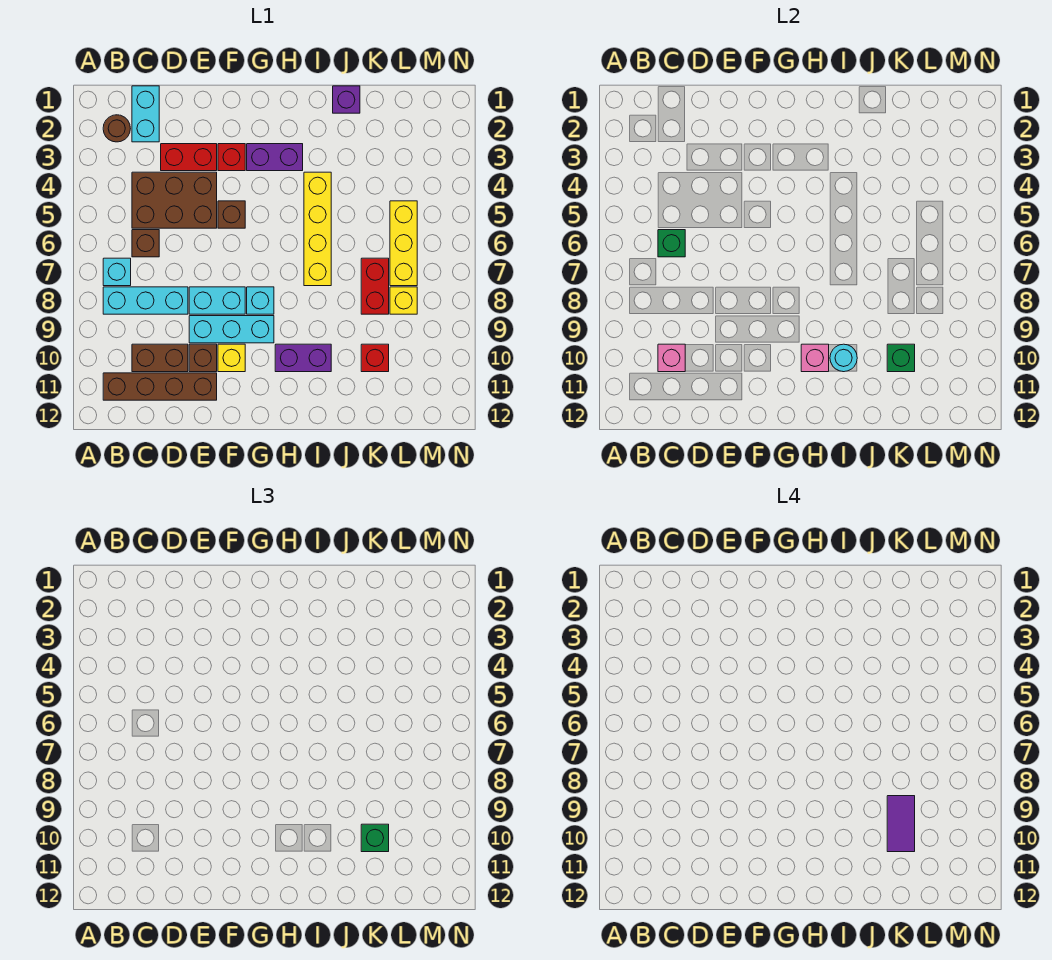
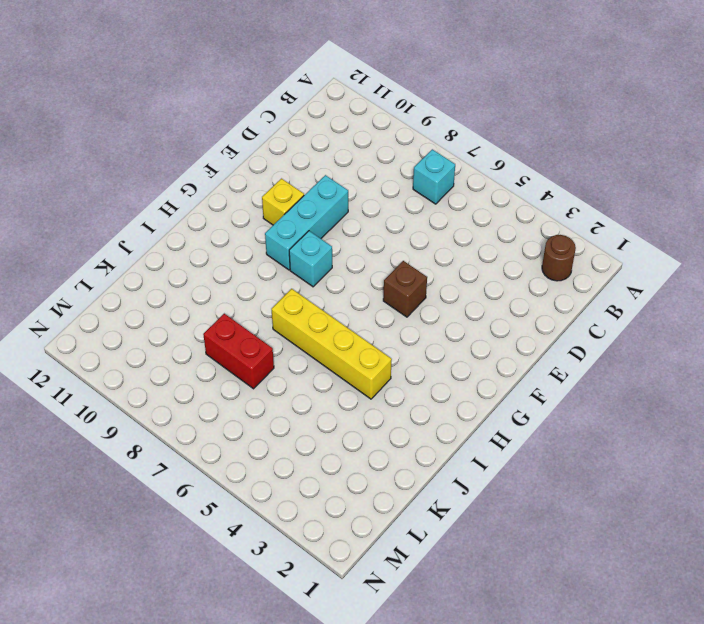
none -> cyan 1x3 brick [103,287,188,314]
none -> brown 1x4 brick [103,373,217,400]
none -> cyan 1x2 brick [132,86,159,142]
none -> brown 2x3 brick [132,172,217,228]

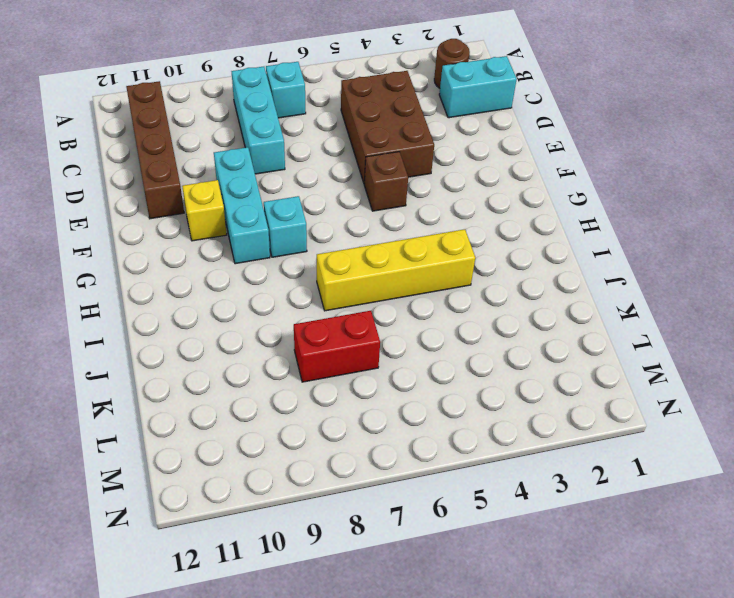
none -> brown 1x1 brick [132,230,159,257]
none -> brown 1x2 brick [132,344,188,372]
none -> red 1x2 brick [161,144,217,171]
none -> cyan 1x2 brick [189,287,245,314]

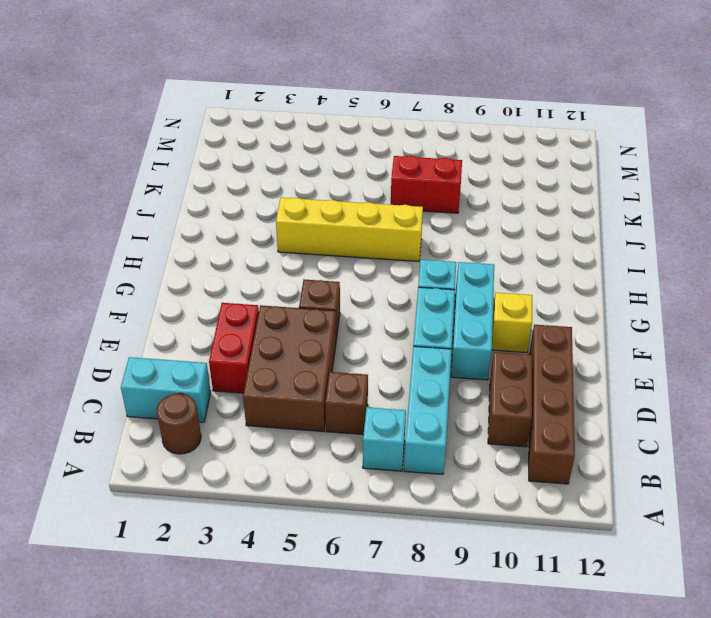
none -> brown 1x1 brick [189,344,217,372]
none -> red 1x1 brick [218,144,245,171]
none -> purple 1x2 brick [247,144,303,171]
none -> purple 1x2 brick [275,344,331,372]

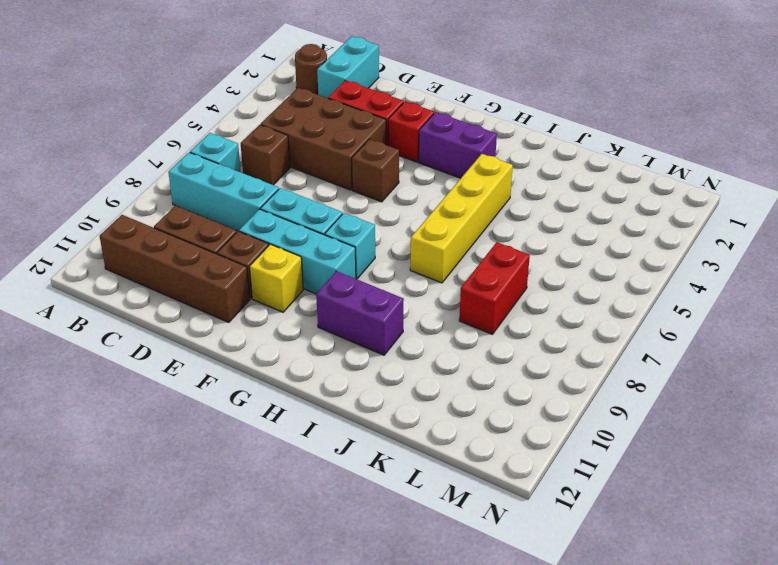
none -> purple 1x1 brick [333,86,360,113]
none -> red 1x1 brick [361,344,389,372]
none -> yellow 1x3 brick [390,201,417,286]
none -> yellow 1x1 brick [390,287,417,314]

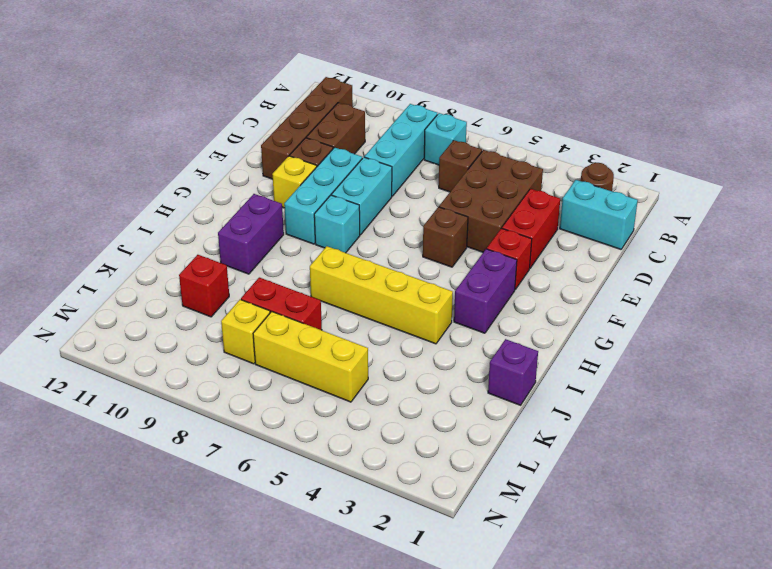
none -> green 1x1 brick [658,230,685,257]
none -> pink 1x1 brick [658,344,685,372]
none -> pink 1x1 brick [801,344,829,372]
none -> cyan 1x1 round brick [830,344,857,372]

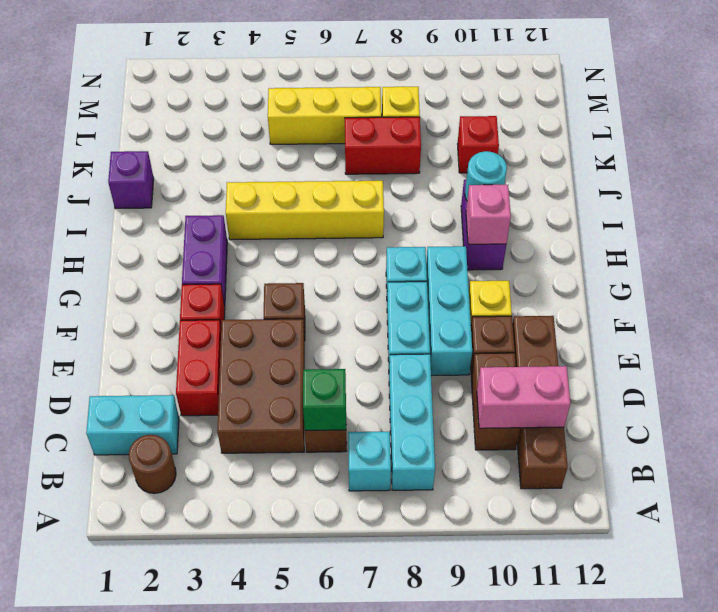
pink 1x2 brick [477,366,570,428] -> pink 1x1 brick [658,344,685,372]
none -> green 1x1 brick [887,344,915,372]
none -> green 1x1 brick [361,824,389,852]
none -> purple 1x2 tile [887,796,915,852]

